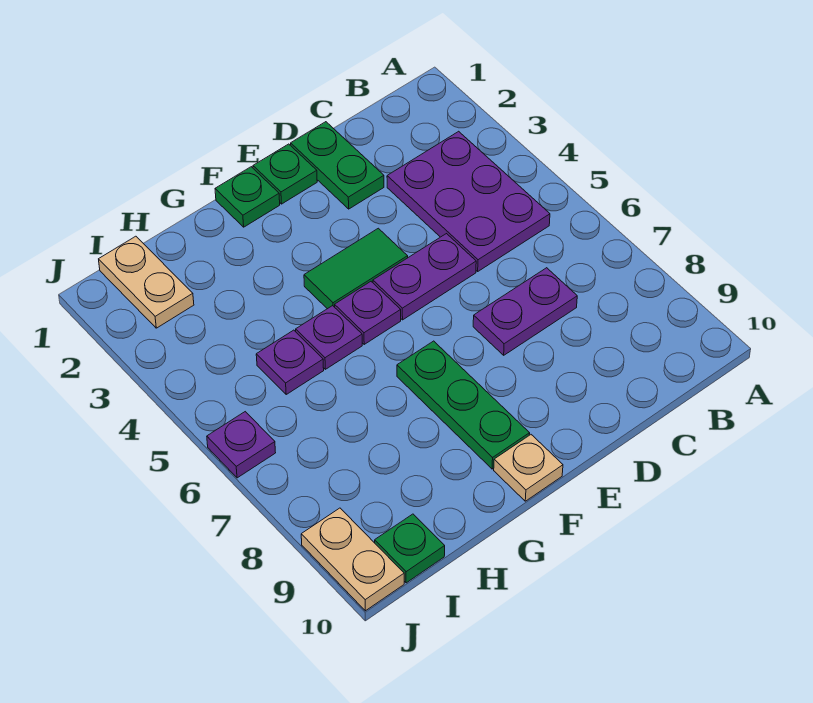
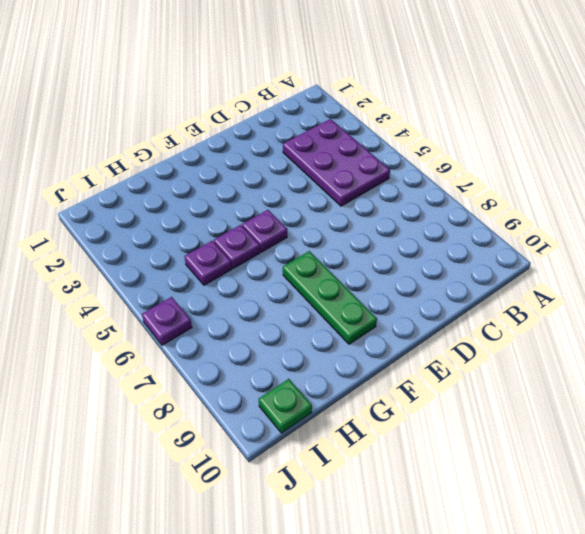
none -> purple 1x2 plate [473,268,577,355]
none -> green 1x2 plate [291,122,384,209]
none -> purple 1x2 plate [373,234,476,320]

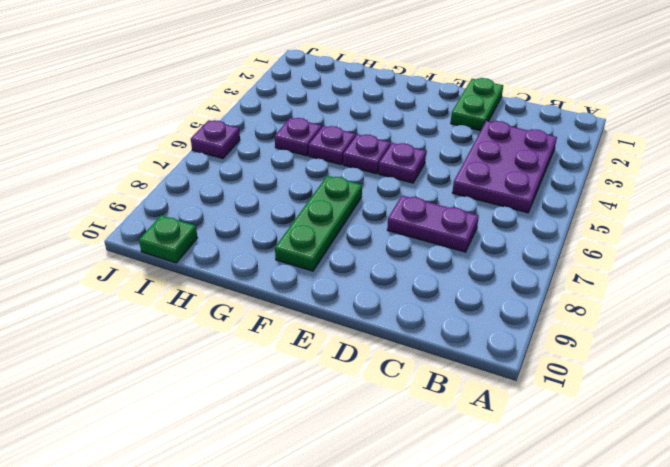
purple 1x1 plate [379,143,426,183] -> purple 1x2 plate [373,234,476,320]
none -> green 1x1 plate [253,144,317,204]
none -> green 1x2 tile [304,228,408,309]
none -> green 1x1 plate [215,167,280,227]

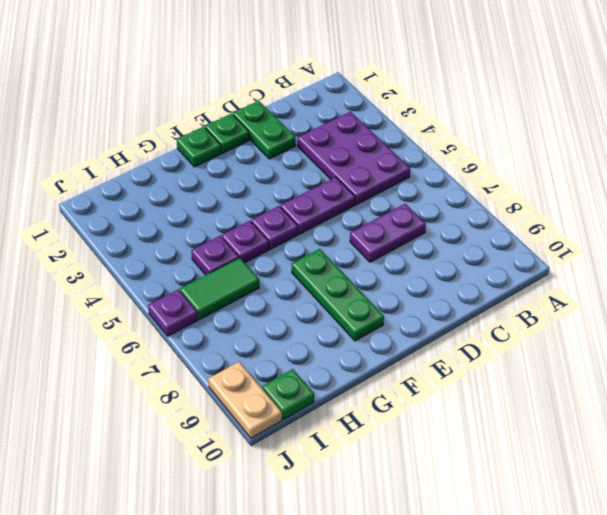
green 1x2 tile [180,258,259,320] -> green 1x2 tile moved to [304,228,408,309]
none -> tan 1x1 plate [494,435,563,501]
none -> tan 1x2 plate [99,236,194,328]

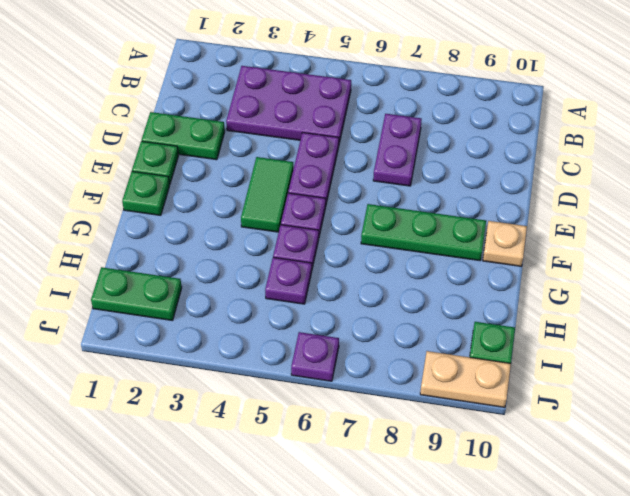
green 1x2 plate [91,267,182,321] -> tan 1x2 plate [99,236,194,328]

